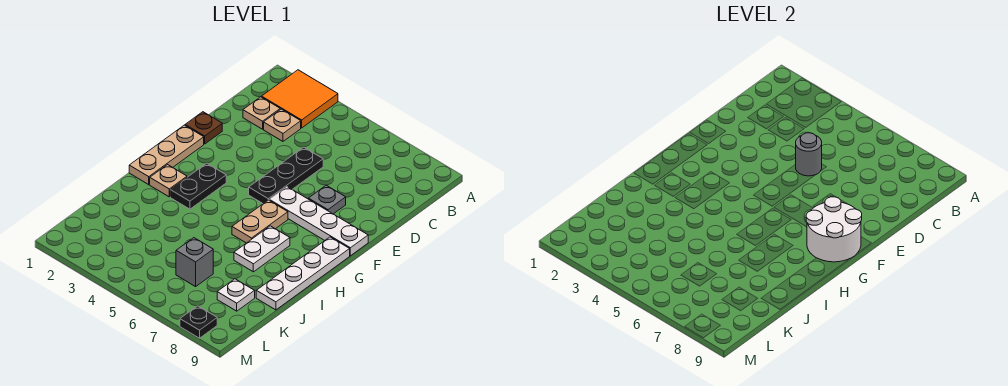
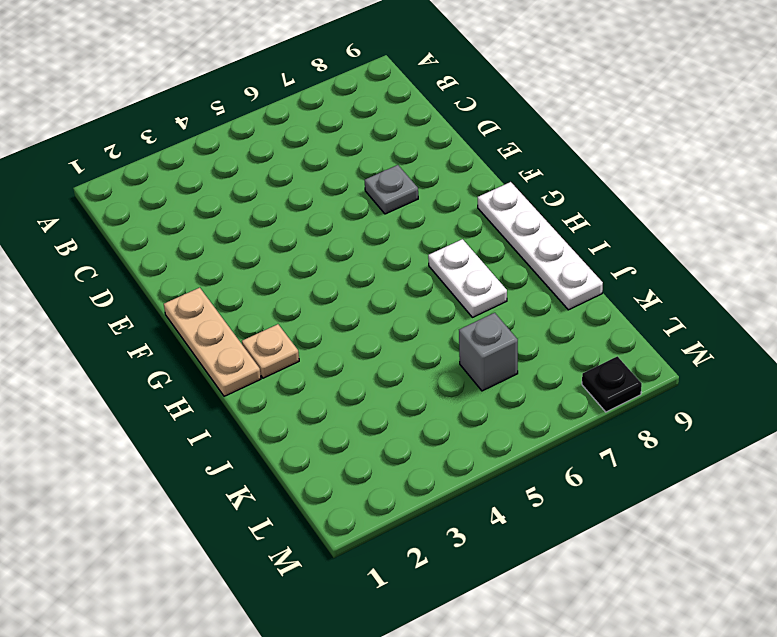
none -> orange 2x2 tile [262,70,338,128]
none -> tan 1x1 plate [243,97,280,129]
none -> tan 1x1 plate [264,109,301,141]

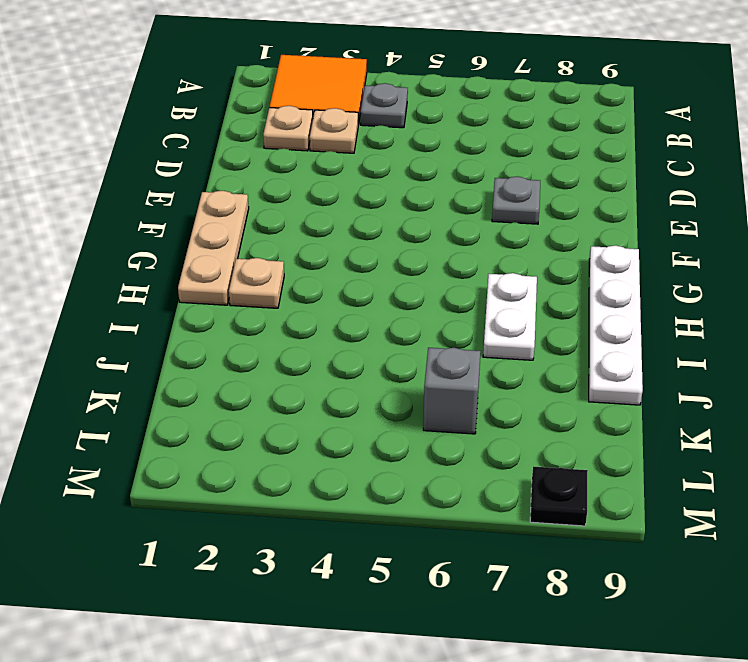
grey 1x1 plate [361,83,408,128] -> none
none -> black 1x3 plate [249,147,323,204]
none -> brown 1x1 plate [185,112,222,144]
none -> white 1x4 plate [269,187,368,256]

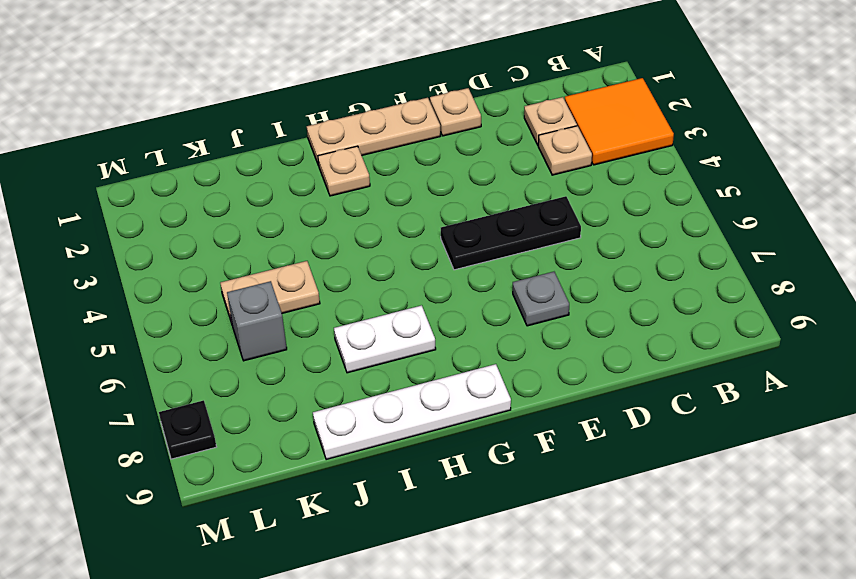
tan 1x1 plate [430,88,481,136] -> brown 1x1 plate [185,112,222,144]
tan 1x2 plate [220,261,320,323] -> tan 1x2 plate moved to [232,200,288,243]
none -> white 1x4 plate [269,187,368,256]
none -> black 1x2 plate [170,163,226,209]
none -> white 1x1 plate [217,279,255,311]

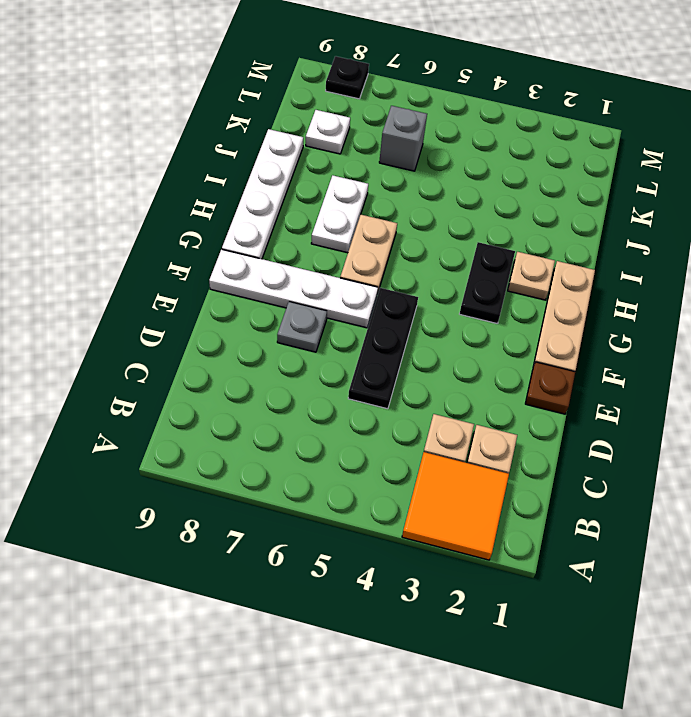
none -> grey 1x1 round brick [796,133,822,176]
none -> white 2x2 round brick [806,197,862,262]

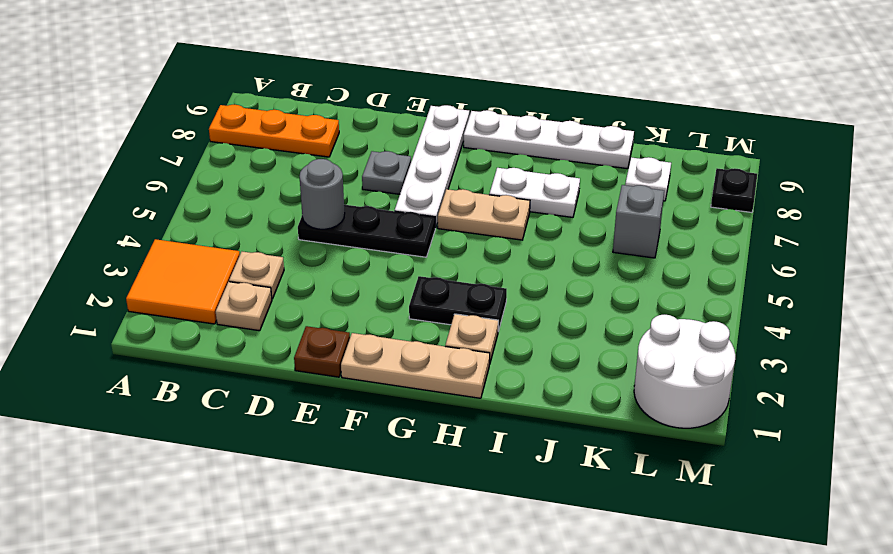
orange 1x3 plate [209,105,339,157] -> none
white 2x2 round brick [634,315,735,428] -> white 2x2 round brick moved to [806,197,862,262]

